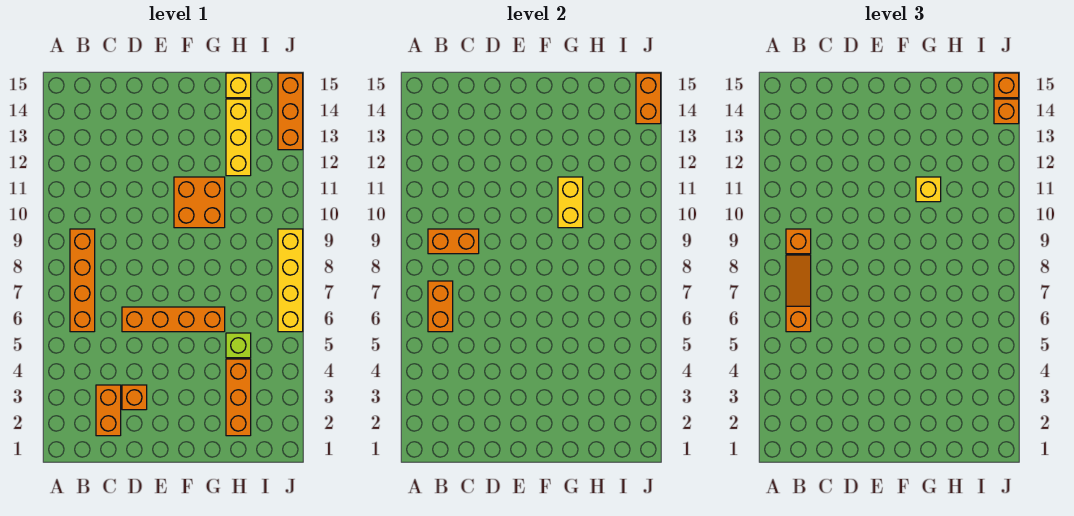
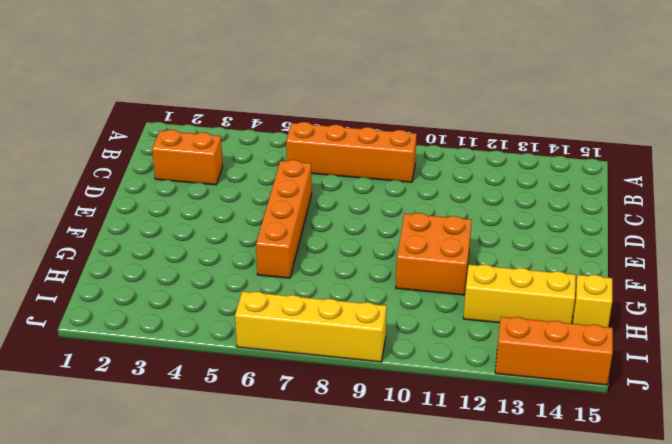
none -> orange 1x1 brick [122,385,147,410]
none -> orange 1x3 brick [226,359,251,436]
none -> lime 1x1 brick [226,333,251,358]

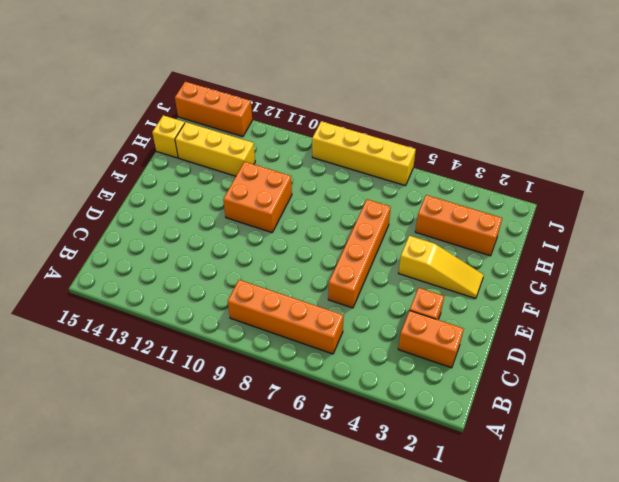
yellow 1x3 slope [399,236,484,299] -> none
none -> lime 1x1 brick [226,333,251,358]
none -> orange 1x2 brick [428,281,453,332]
none -> orange 1x2 brick [428,229,479,254]

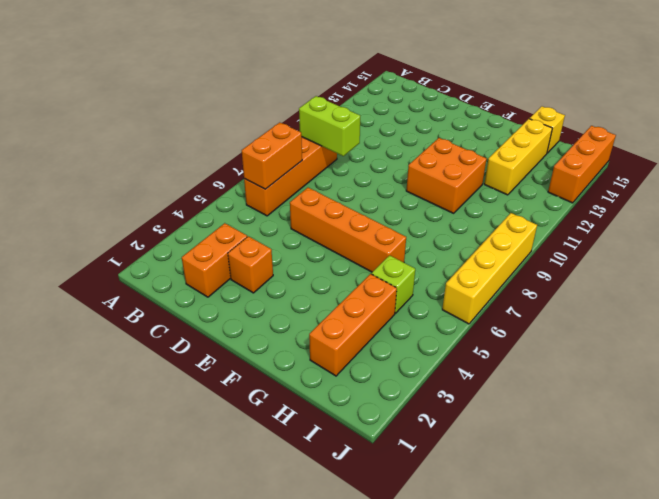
lime 1x2 brick [299,96,360,156] -> orange 1x2 brick [428,229,479,254]
none -> yellow 1x2 brick [558,177,583,228]
none -> orange 1x2 brick [636,73,661,124]
none -> orange 1x3 slope [786,255,811,332]

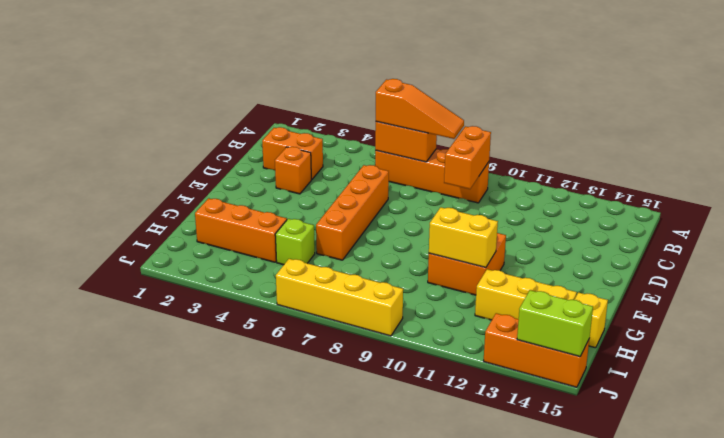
lime 1x2 brick [517,290,593,357] -> orange 1x2 brick [636,73,661,124]
none -> orange 1x1 brick [786,229,811,254]
none -> yellow 1x1 brick [916,177,941,202]
none -> orange 1x1 brick [994,99,1019,124]

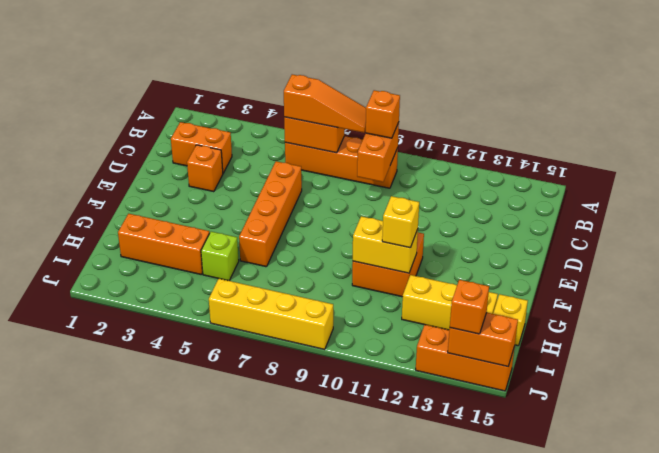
none -> orange 1x1 brick [994,73,1019,98]

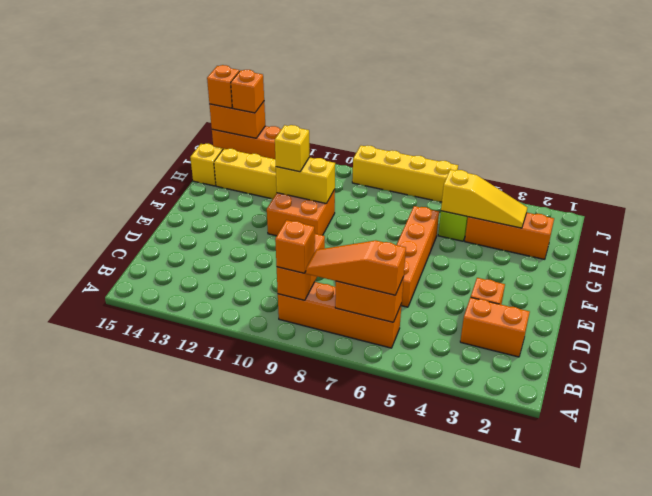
yellow 1x3 slope [441,170,527,228] -> none

